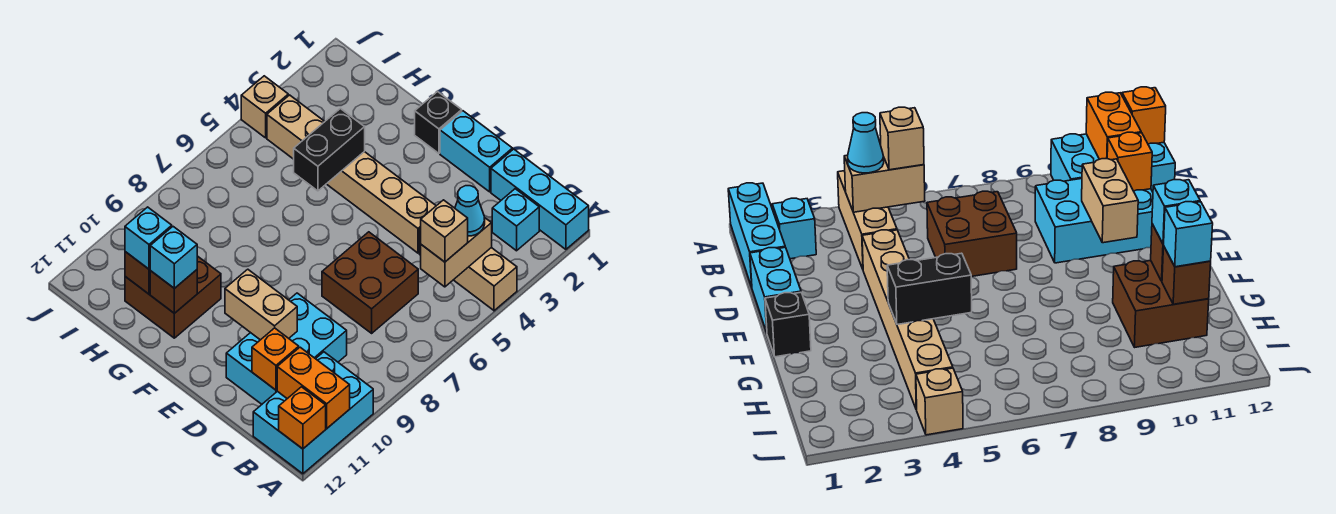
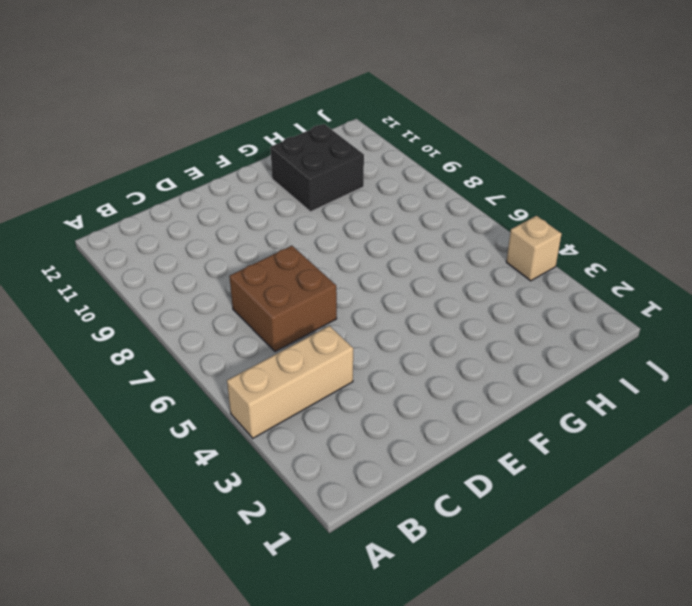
black 2x2 brick [270,124,364,212] -> brown 2x2 brick [125,256,221,338]
none -> cyan 1x3 brick [491,149,589,249]
none -> cyan 2x3 brick [253,352,373,474]
none -> cyan 1x1 brick [492,189,539,251]

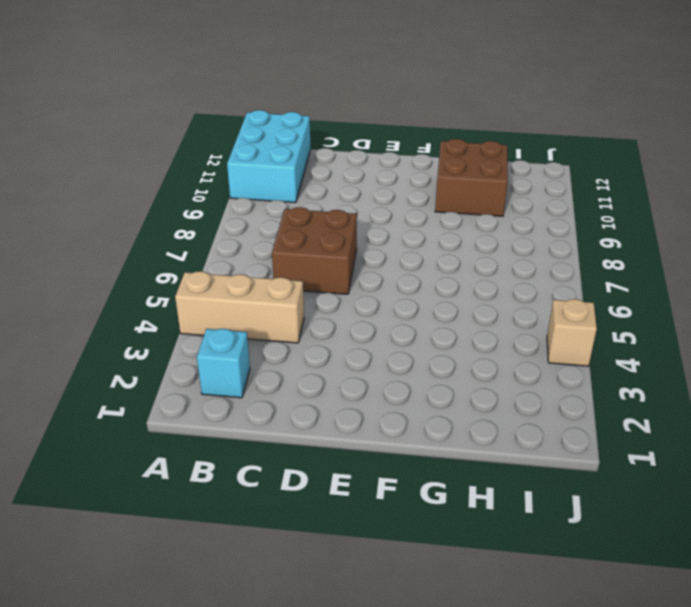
none -> cyan 1x3 brick [491,149,589,249]
none -> cyan 2x3 brick [226,293,347,404]
none -> cyan 1x2 brick [440,111,512,192]

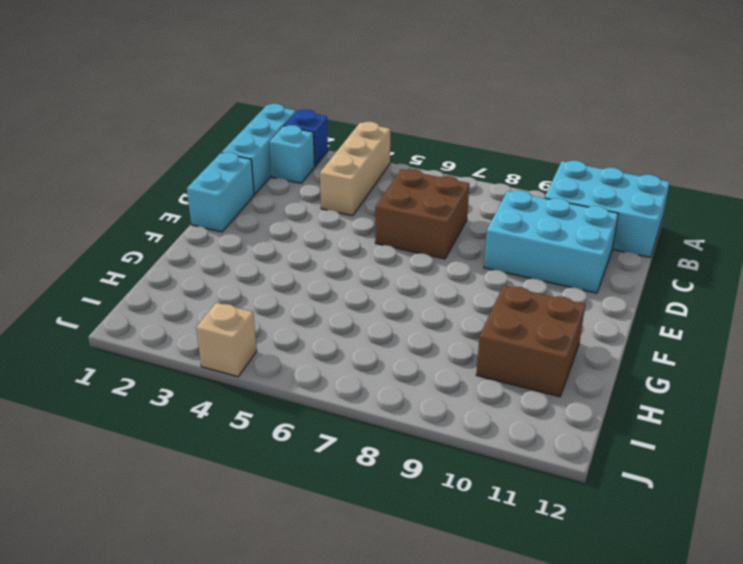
blue 1x1 brick [284,110,328,166] -> none
none -> tan 1x6 brick [267,95,436,253]
none -> black 1x1 brick [415,92,462,153]
none -> orange 1x2 brick [277,347,350,428]

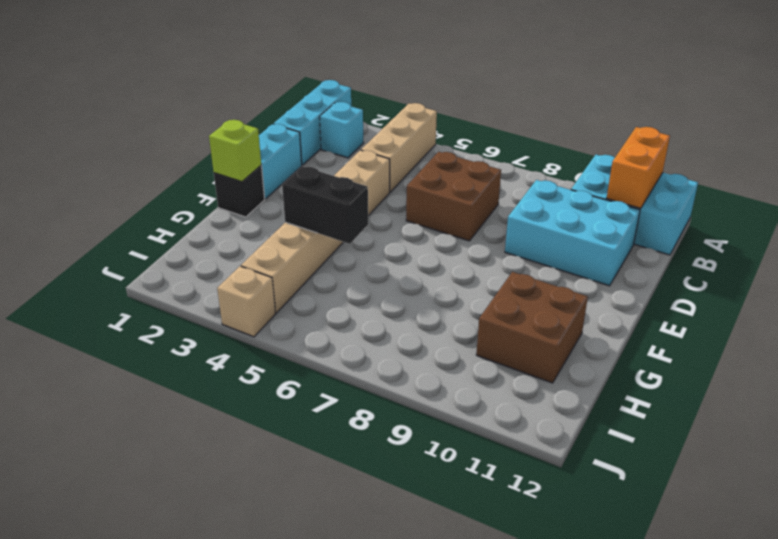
lime 1x1 brick [209,120,261,182] -> none
none -> orange 1x1 brick [279,387,326,449]
none -> tan 1x2 brick [421,217,492,287]
none -> orange 1x1 brick [252,328,299,390]

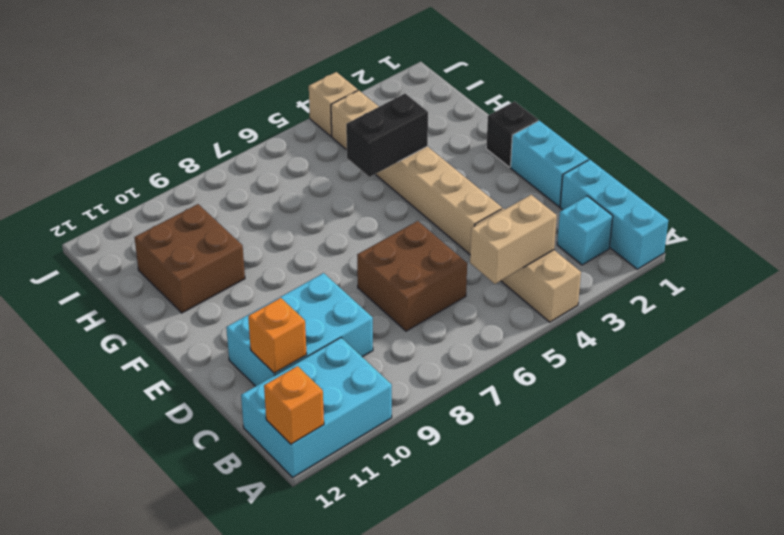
none -> orange 1x2 brick [277,347,350,428]
none -> tan 1x2 brick [225,269,297,340]
none -> brown 1x1 brick [150,270,197,313]

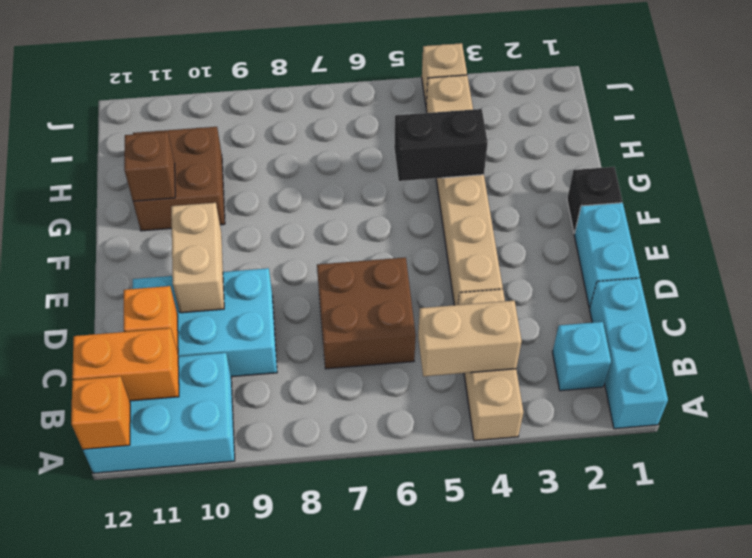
orange 1x2 brick [72,328,179,401] -> orange 1x2 brick turned to [277,347,350,428]
none -> brown 1x1 brick [125,252,150,294]
none -> cyan 1x1 cone [455,186,485,236]
none -> tan 1x1 brick [421,200,468,262]

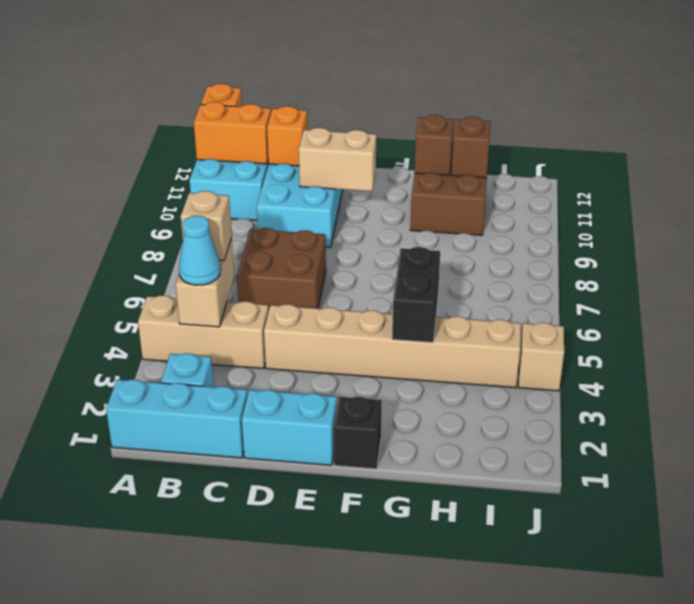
none -> cyan 1x1 brick [150,227,197,288]
none -> cyan 1x1 brick [125,207,172,269]

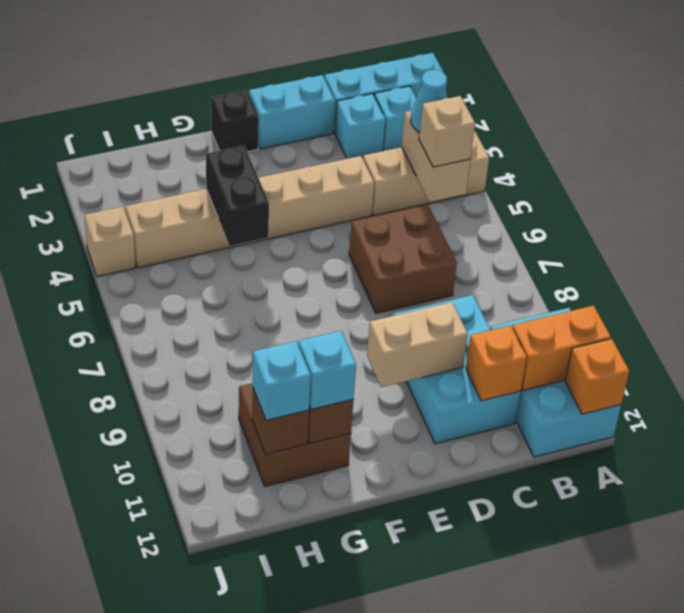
cyan 1x1 brick [335,94,386,158] -> none

